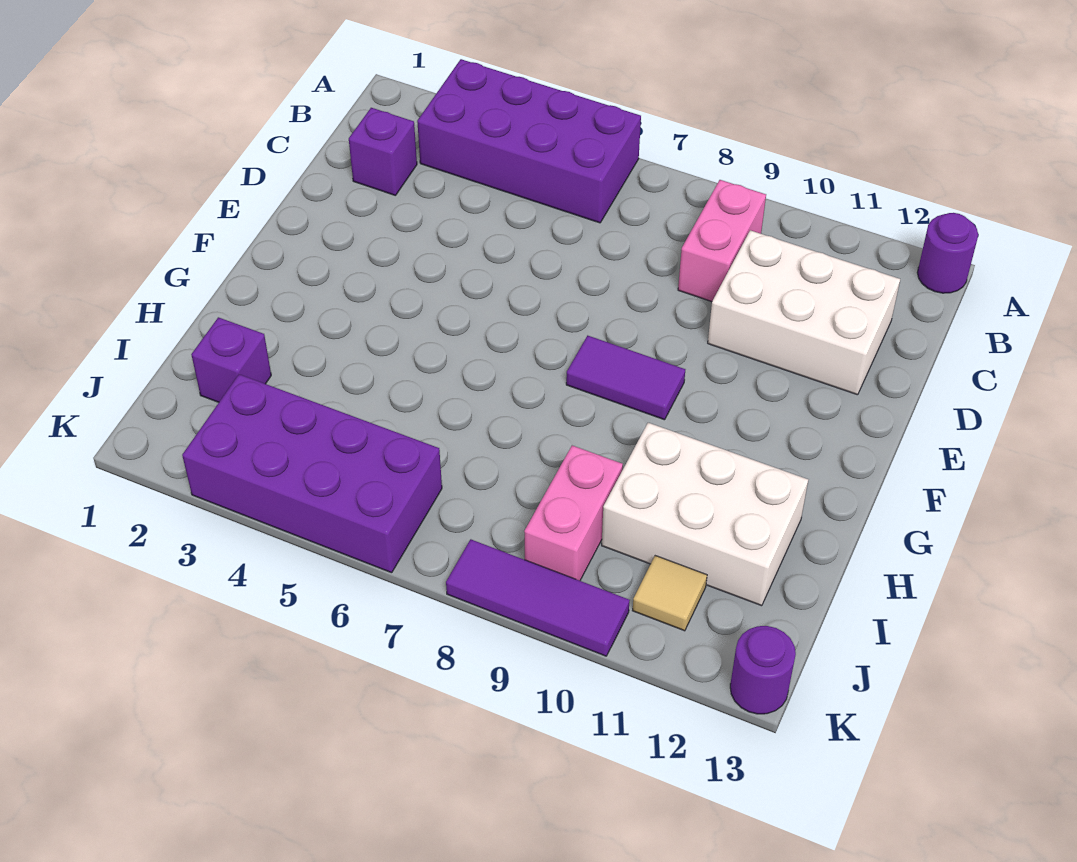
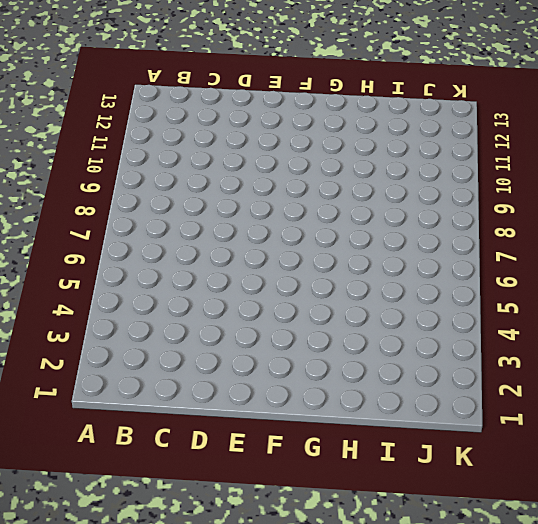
none -> purple 2x4 brick [417,59,641,223]
none -> purple 1x1 round brick [917,213,978,293]
none -> pink 1x2 brick [678,180,766,302]

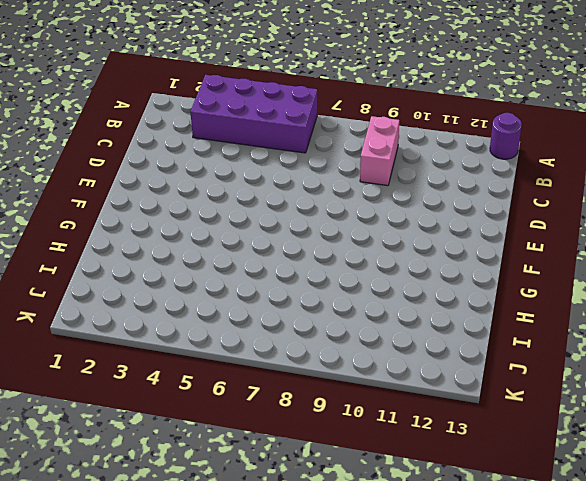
none -> purple 1x1 brick [349,108,417,196]
none -> white 2x3 brick [708,230,900,395]
none -> purple 1x2 tile [566,336,685,420]

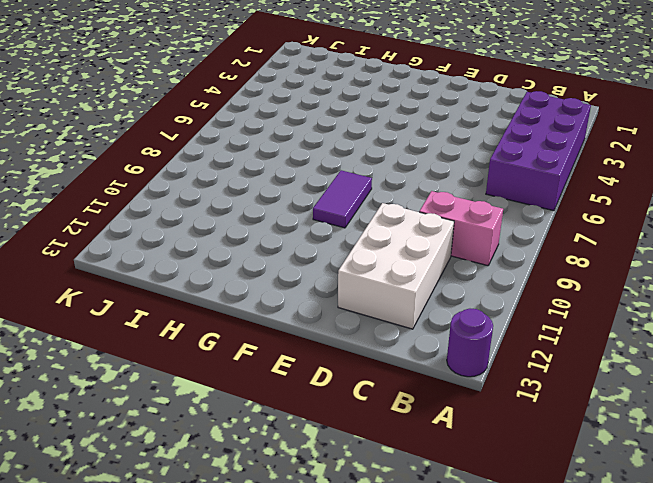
none -> purple 1x1 brick [349,108,417,196]
none -> white 2x3 brick [602,423,808,606]
none -> purple 1x1 brick [191,317,271,402]

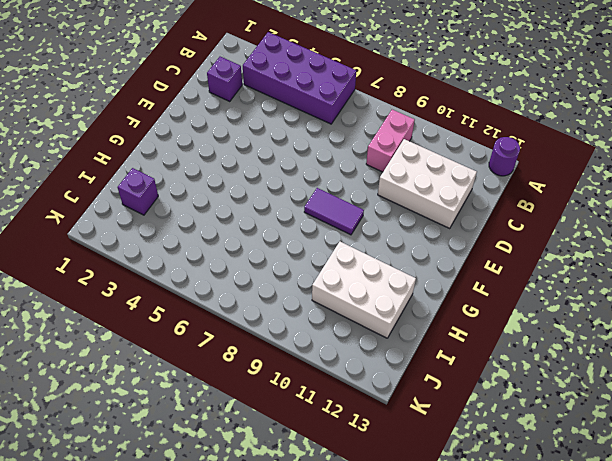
none -> pink 1x2 brick [524,445,623,581]
none -> purple 2x4 brick [182,374,442,573]
none -> tan 1x1 tile [633,556,707,631]

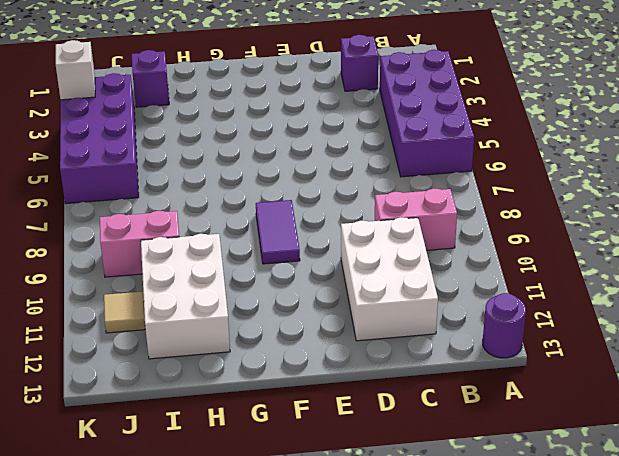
white 1x1 brick [56,40,95,100] -> none
none -> purple 1x3 tile [446,539,630,656]
none -> purple 1x1 round brick [730,626,796,714]

